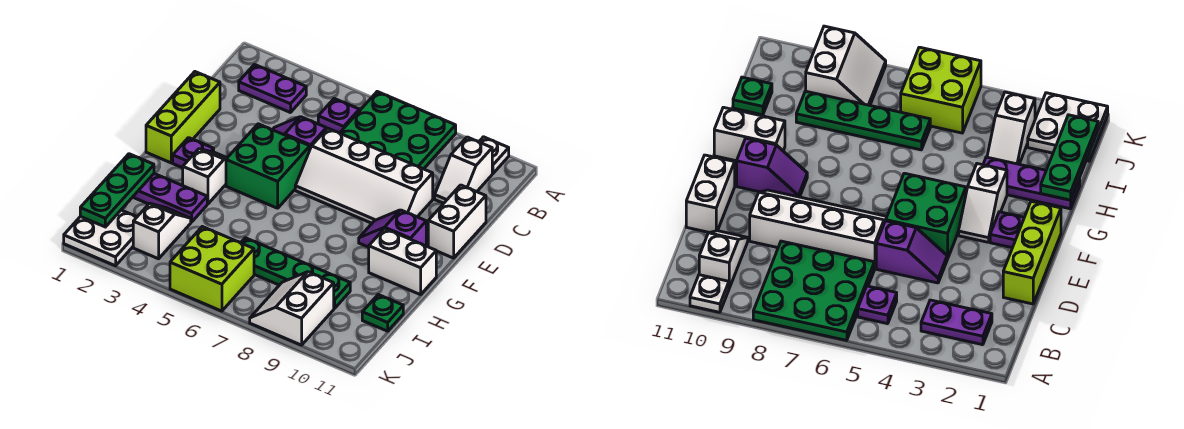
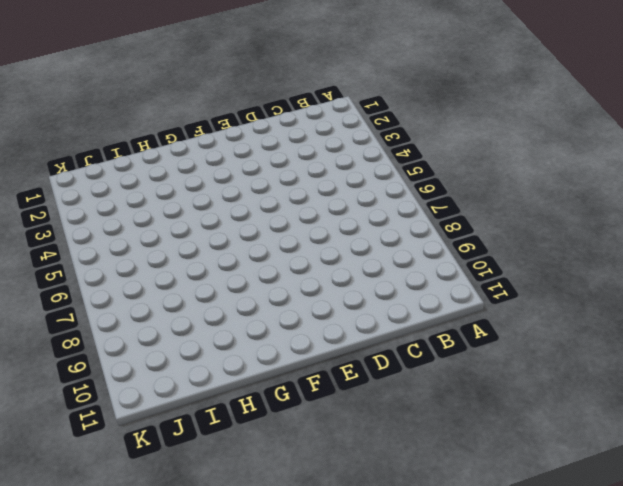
none -> green 3x3 plate [340,92,456,169]
none -> white 1x1 plate [479,137,509,174]
none -> purple 1x2 plate [239,65,306,113]

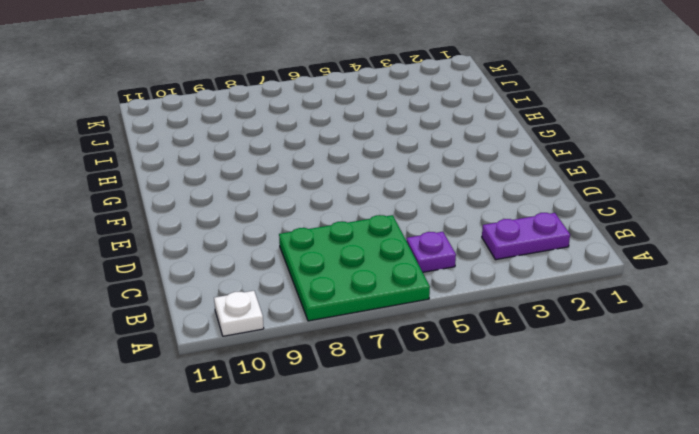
none -> white 1x2 slope [435,137,492,203]
none -> lime 1x3 brick [146,72,220,163]
none -> purple 1x2 slope [273,117,326,149]

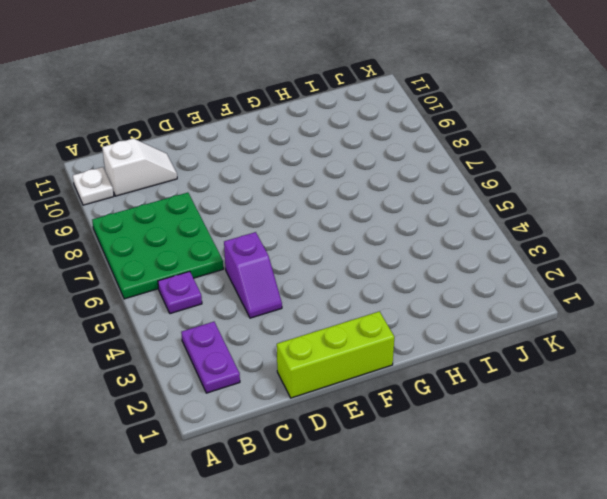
none -> white 2x4 slope [295,128,433,223]
none -> white 1x2 brick [428,185,486,258]
none -> green 2x2 brick [226,124,310,208]

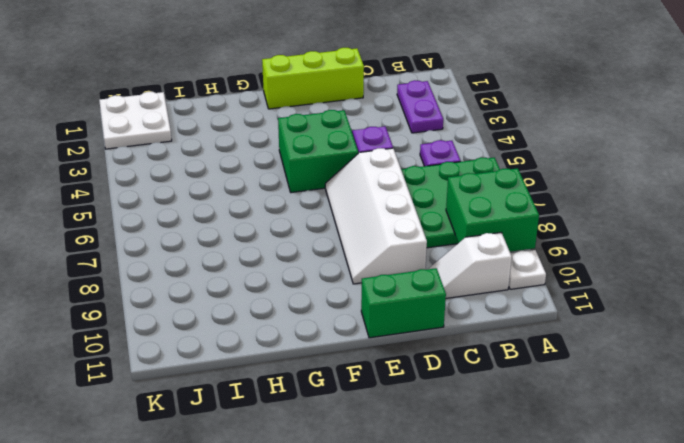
green 2x2 brick [446,168,539,252] -> none
green 1x2 brick [361,268,446,338] -> white 1x2 brick [428,185,486,258]
none -> purple 1x1 plate [173,138,214,168]
none -> white 1x2 slope [183,149,227,204]
none -> purple 1x2 slope [359,210,426,247]

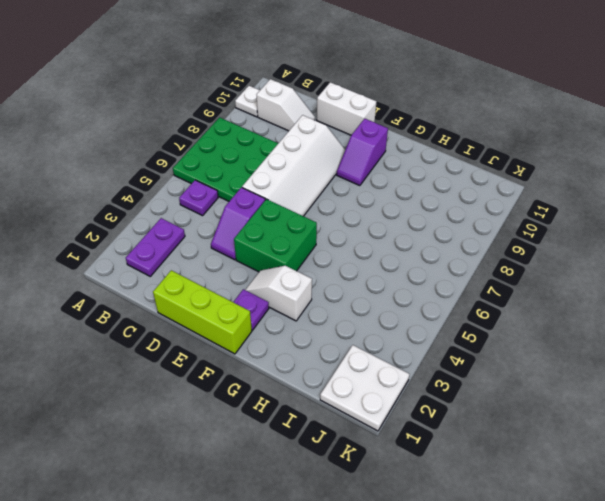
none -> white 1x2 brick [369,228,436,295]
none -> purple 1x3 plate [133,174,207,222]
none -> white 1x2 slope [133,203,191,259]

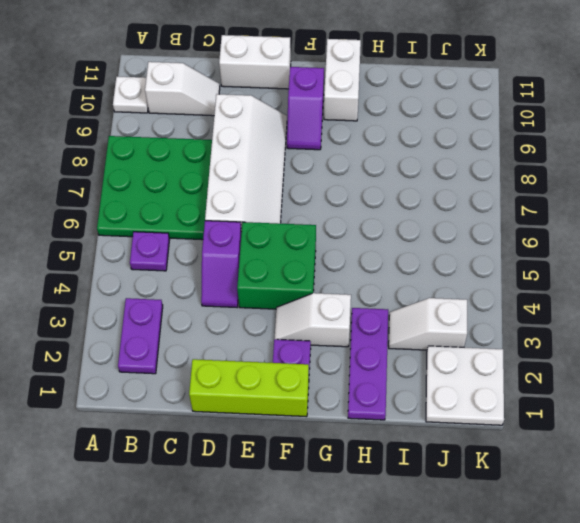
none -> green 1x4 plate [241,238,350,309]
none -> green 1x1 plate [362,295,403,331]
none -> lime 2x2 brick [170,227,254,311]

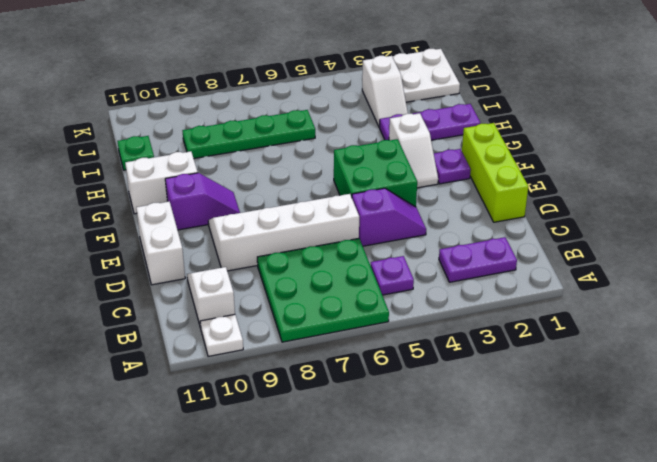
none -> lime 2x2 brick [170,227,254,311]
none -> white 2x2 slope [250,272,334,345]
none -> green 1x3 plate [80,154,154,227]

